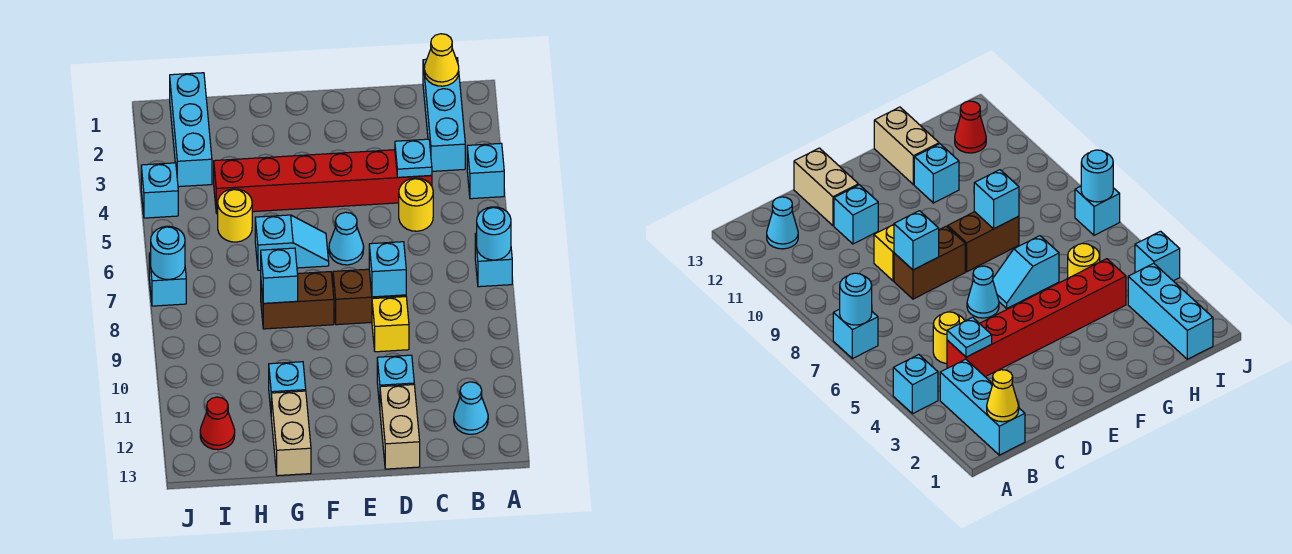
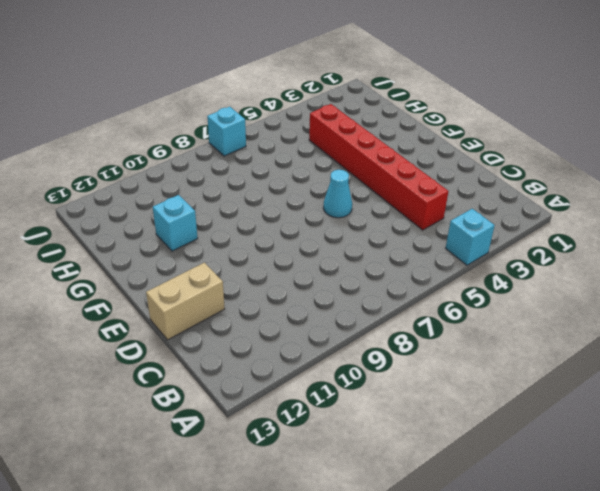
none -> cyan 1x1 brick [475,233,512,287]
none -> cyan 1x3 brick [423,58,465,171]
none -> cyan 1x1 cone [454,382,488,434]

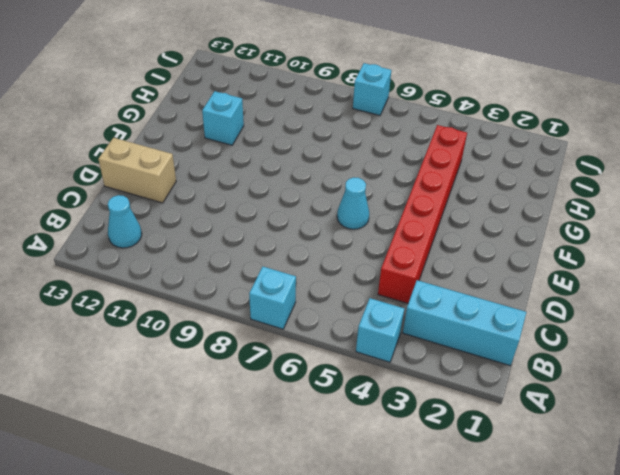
none -> yellow 1x1 round brick [399,178,433,231]
none -> brown 1x2 brick [333,269,406,325]
none -> yellow 1x1 brick [372,297,409,352]

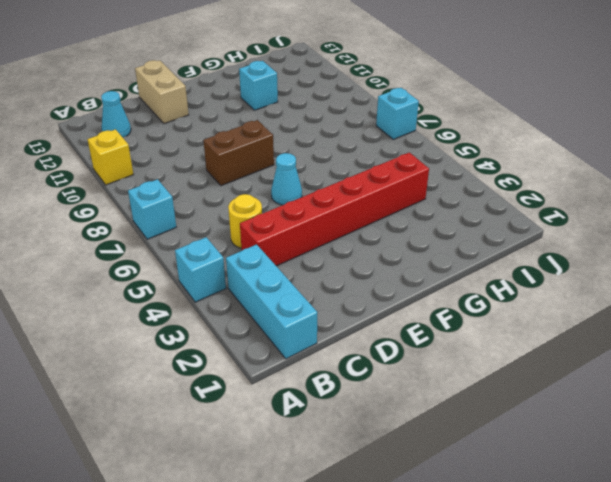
yellow 1x1 brick [87,129,133,185] -> yellow 1x1 brick moved to [372,297,409,352]
none -> cyan 1x1 brick [377,355,414,406]
none -> cyan 1x2 slope [255,215,329,270]
none -> brown 1x2 brick [261,272,334,329]

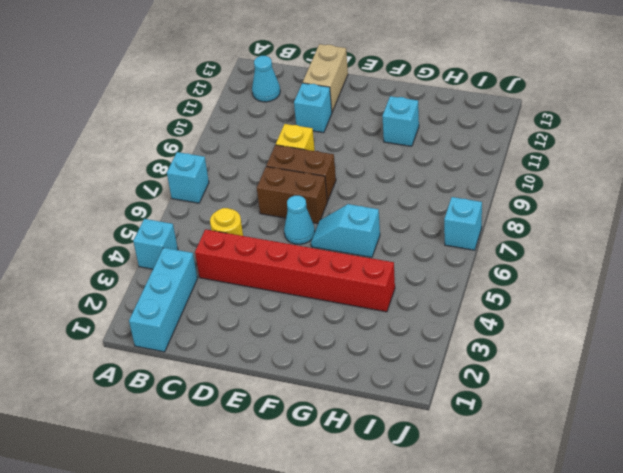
brown 1x2 brick [257,167,327,224] -> brown 1x2 brick moved to [261,272,334,329]
none -> tan 1x2 brick [271,391,311,476]
none -> yellow 1x1 round brick [218,189,252,242]
none -> cyan 1x3 brick [170,73,212,187]

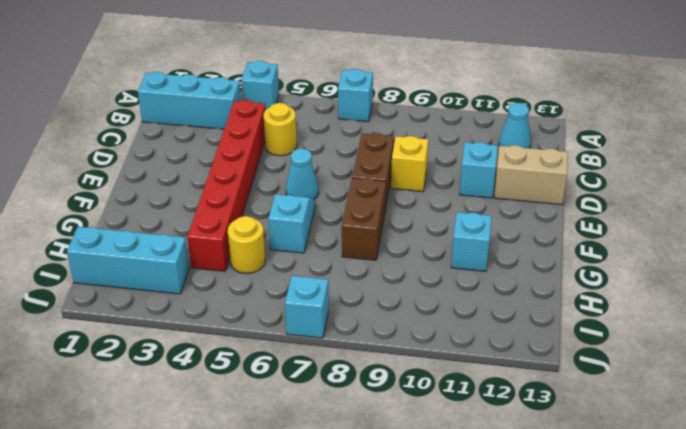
none -> tan 1x2 brick [271,391,311,476]
none -> red 1x1 cone [200,397,235,450]
none -> cyan 1x1 brick [141,163,178,218]

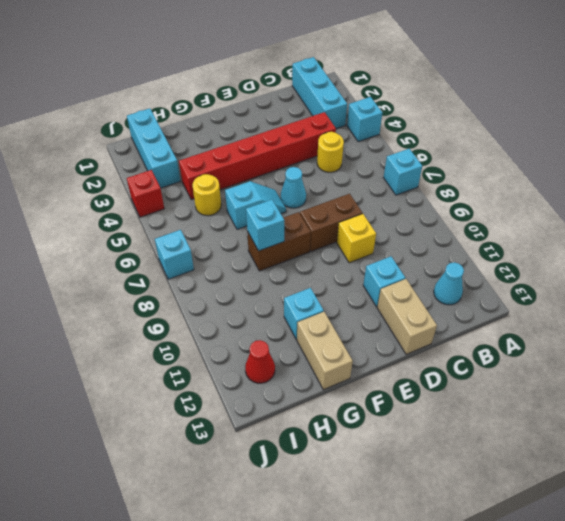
red 1x1 brick [127,170,164,217] -> cyan 1x1 brick [141,163,178,218]
none -> cyan 1x1 round brick [477,207,511,260]
none -> yellow 1x1 cone [424,34,459,86]
none -> cyan 1x1 plate [395,139,432,177]

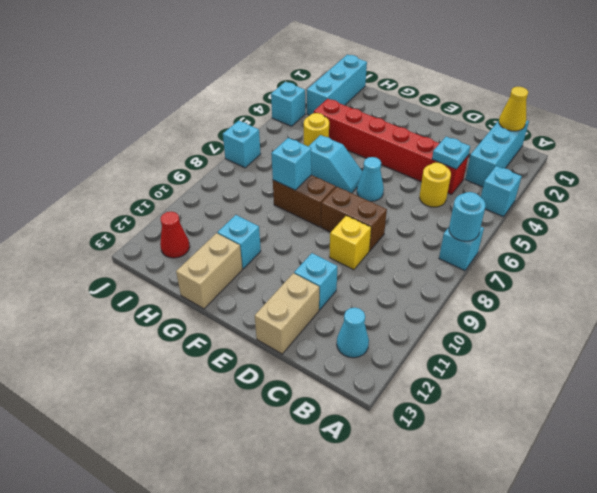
none -> cyan 1x1 brick [369,242,406,297]
none -> cyan 1x1 round brick [151,226,185,280]

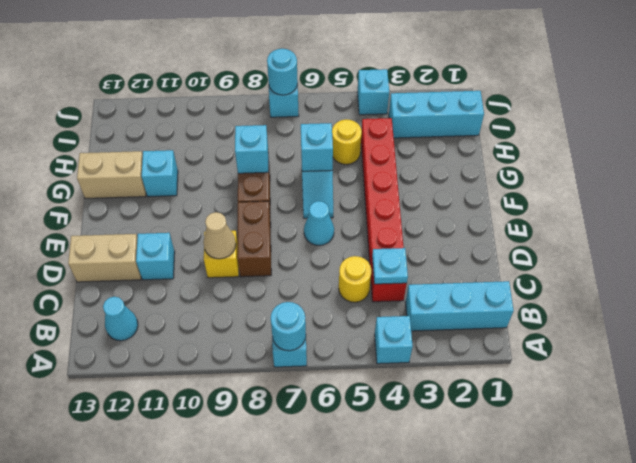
tan 1x1 cone [203,212,236,259] -> none
cyan 1x1 brick [301,123,333,171] -> cyan 1x1 brick moved to [369,242,406,297]
none -> red 1x1 cone [200,397,235,450]
none -> yellow 1x1 cone [424,34,459,86]

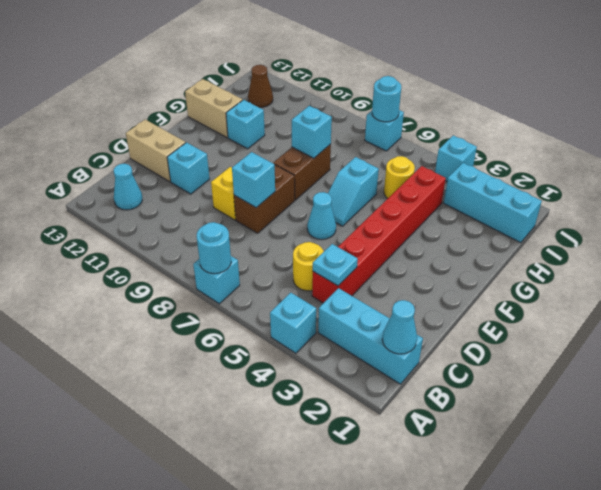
cyan 1x1 cone [382,300,417,354] -> yellow 1x1 cone [424,34,459,86]
brown 1x1 cone [248,65,273,107] -> red 1x1 cone [200,397,235,450]

